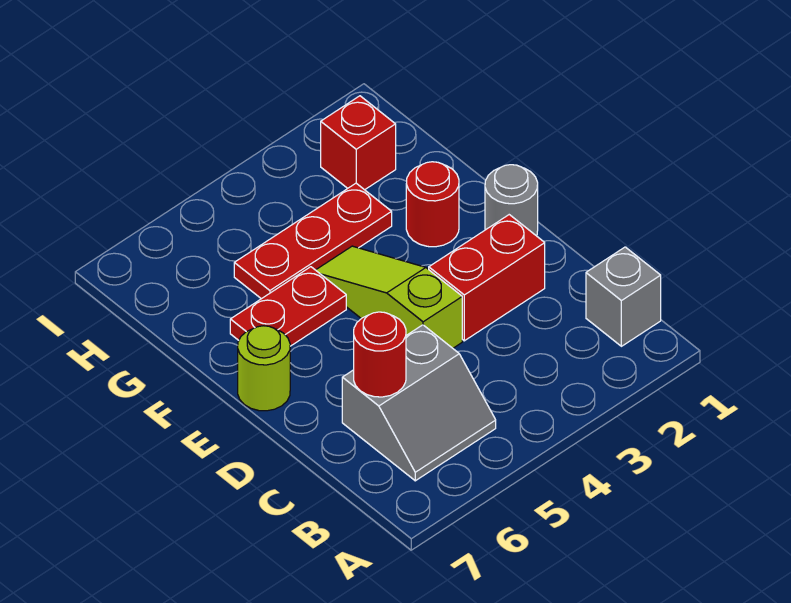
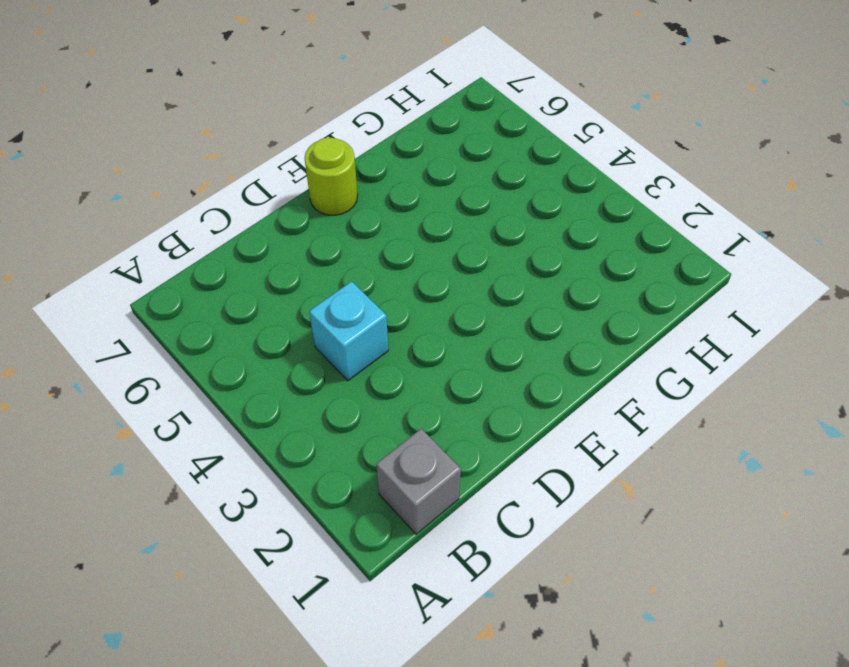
cyan 1x1 brick [309,281,388,381] -> none
none -> grey 2x2 slope [342,325,496,481]
none -> red 1x2 brick [429,215,545,341]

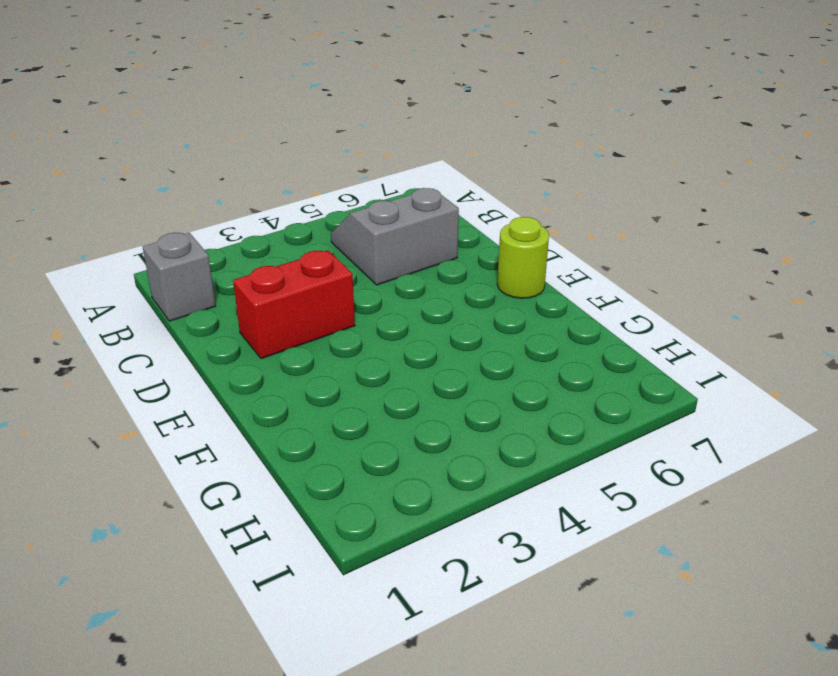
none -> lime 1x3 slope [316,246,462,348]
none -> grey 1x1 round brick [485,165,538,236]

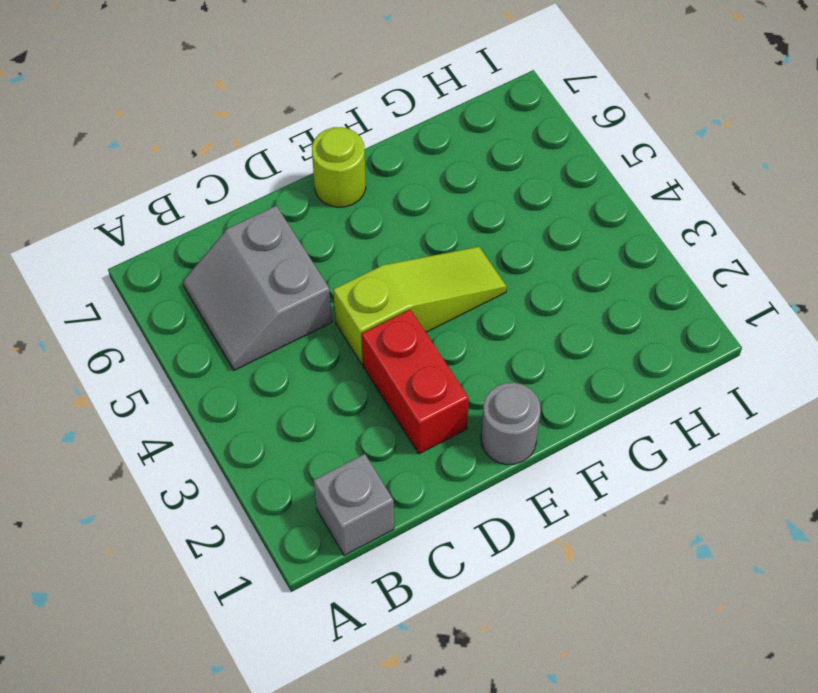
none -> red 1x1 round brick [406,162,459,247]
none -> red 1x2 plate [230,267,346,346]

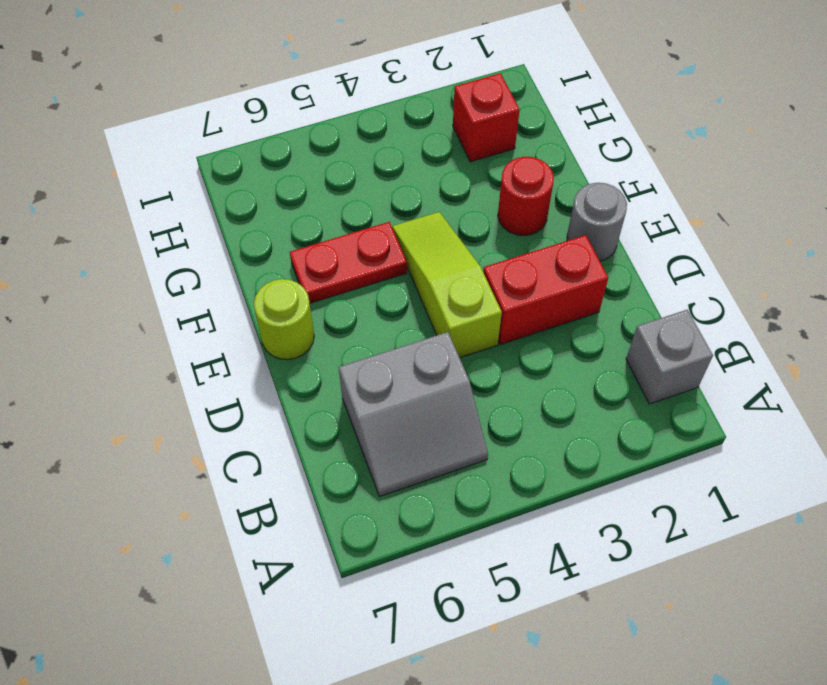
none -> red 1x3 plate [234,183,392,299]
none -> red 1x1 round brick [354,312,406,397]

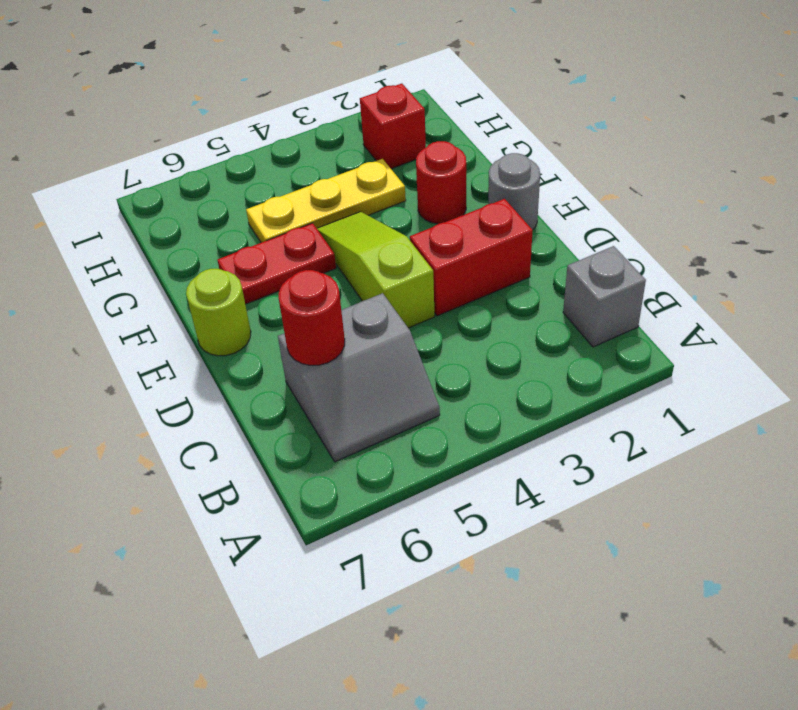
yellow 1x3 plate [246,159,406,243] -> red 1x3 plate [234,183,392,299]

